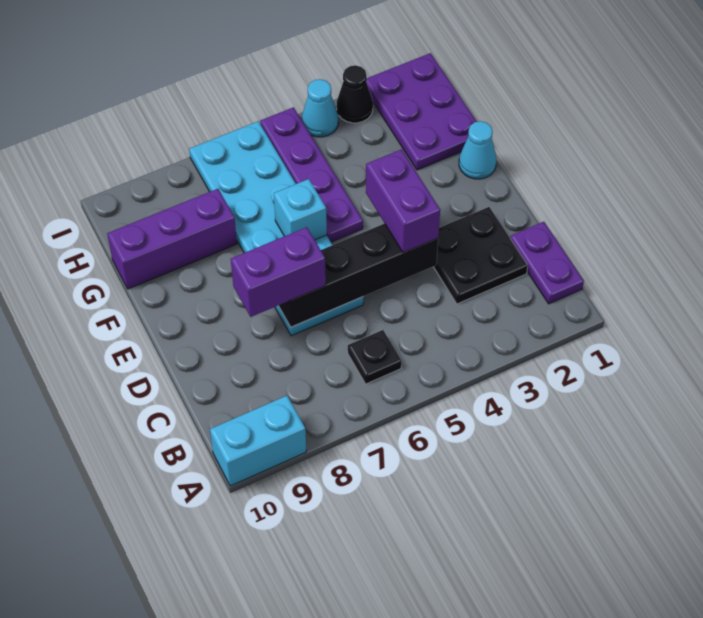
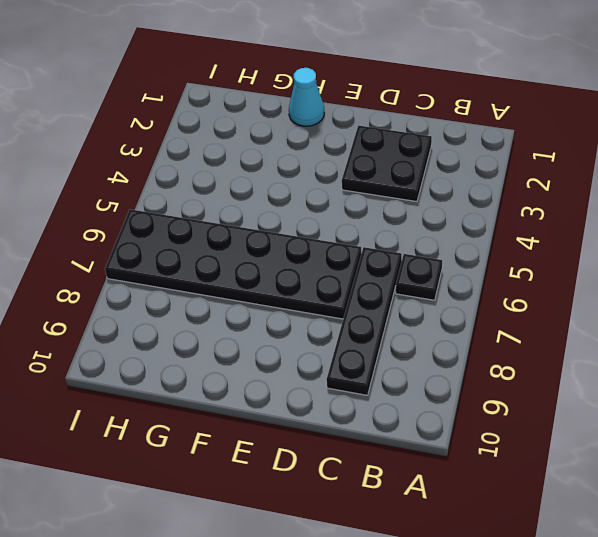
black 1x4 plate [327,247,402,395] -> none
black 2x6 plate [105,209,361,319] -> cyan 2x6 plate [189,121,363,336]
none -> cyan 1x2 brick [210,396,306,486]
none -> purple 1x2 plate [510,222,584,304]
none -> purple 1x4 plate [260,107,363,242]

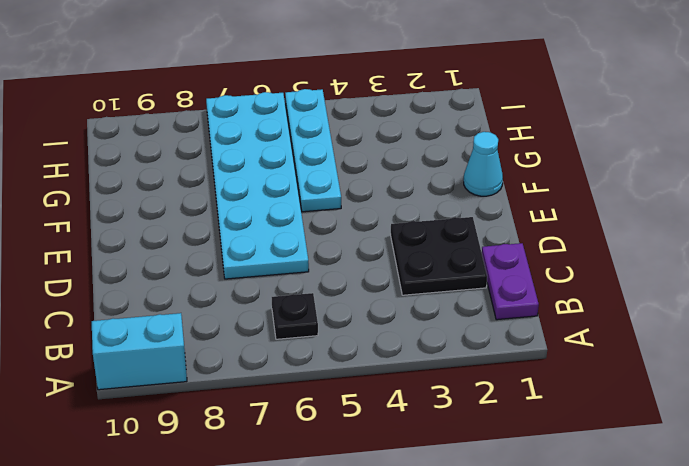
cyan 1x4 plate [285,89,341,212] -> purple 1x4 plate [260,107,363,242]
none -> purple 2x3 plate [366,53,477,170]
none -> purple 1x3 brick [107,189,237,289]
none -> black 1x1 cone [337,65,373,123]

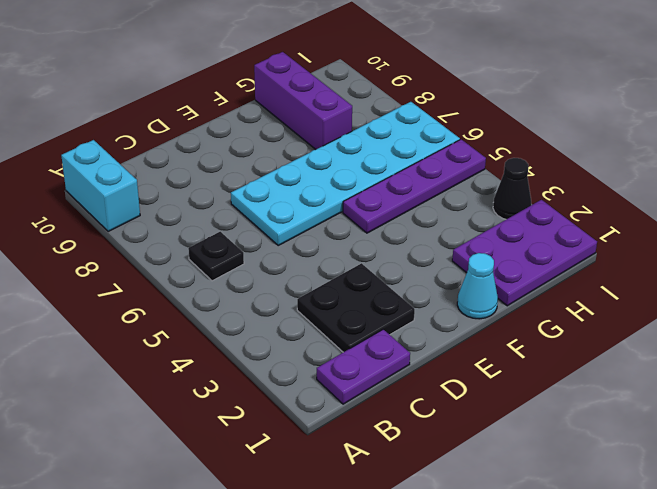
none -> cyan 1x1 cone [302,79,338,137]
none -> black 1x4 brick [278,224,438,327]
none -> cyan 1x1 brick [274,179,327,240]

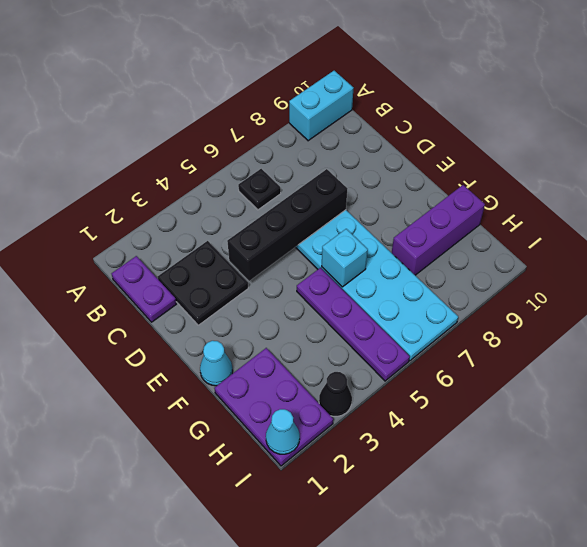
cyan 1x1 cone [266,409,300,454] -> cyan 1x1 cone moved to [302,79,338,137]
none -> purple 1x2 brick [366,149,440,253]
none -> purple 1x2 brick [231,227,326,317]

